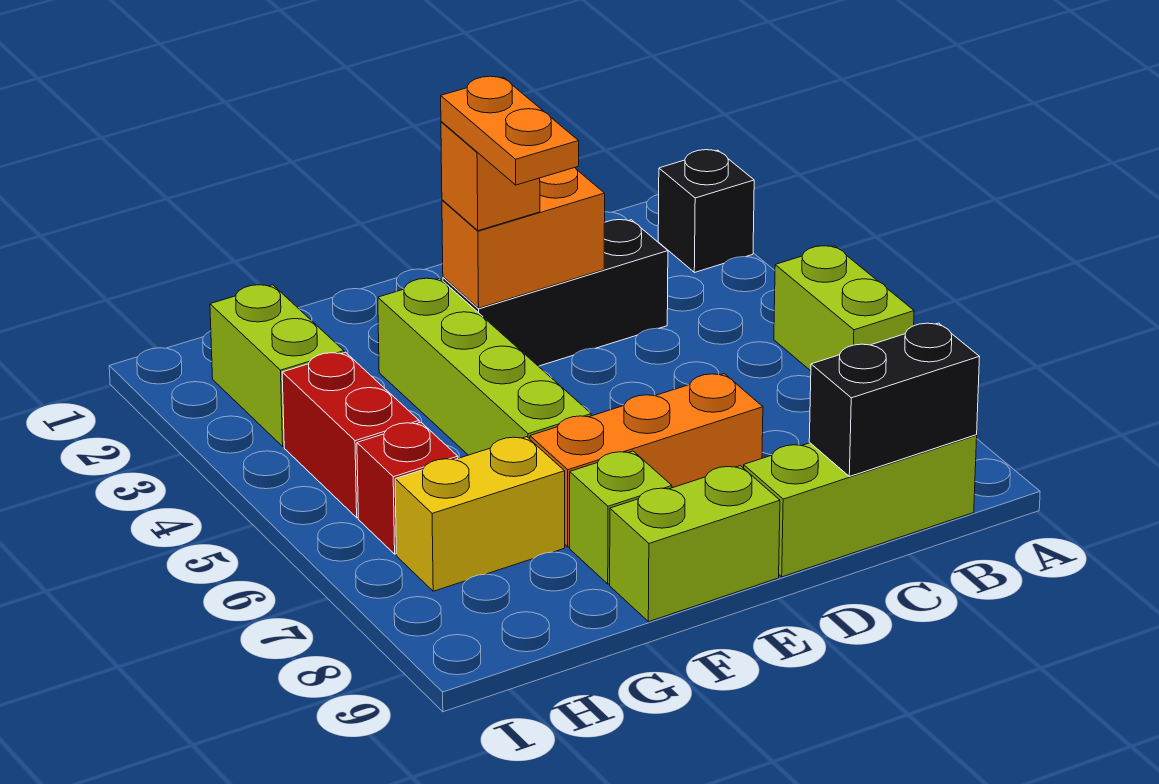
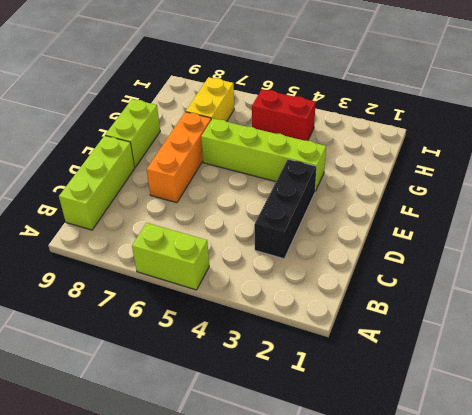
none -> black 1x1 brick [658,150,754,273]
none -> lime 1x1 brick [570,451,672,584]
none -> lime 1x2 brick [210,285,344,446]

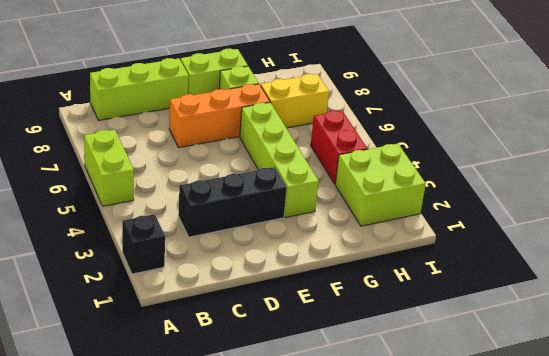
lime 2x2 brick [335,144,426,226] -> lime 1x2 brick [210,285,344,446]
none -> red 1x1 brick [357,422,458,554]
none -> black 1x2 brick [809,323,979,476]
none -> orange 1x2 brick [442,168,605,308]

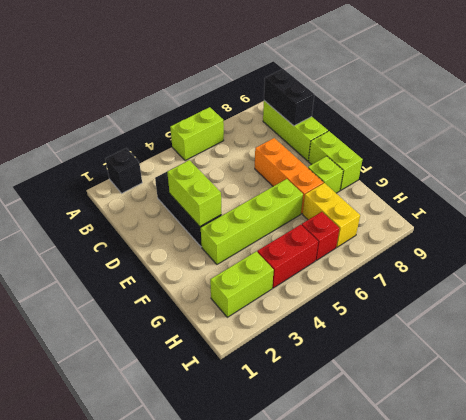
lime 1x2 brick [167,160,222,226] -> orange 1x2 brick [442,168,605,308]
none -> orange 1x1 brick [441,122,540,231]
none -> orange 1x2 plate [441,76,579,185]

